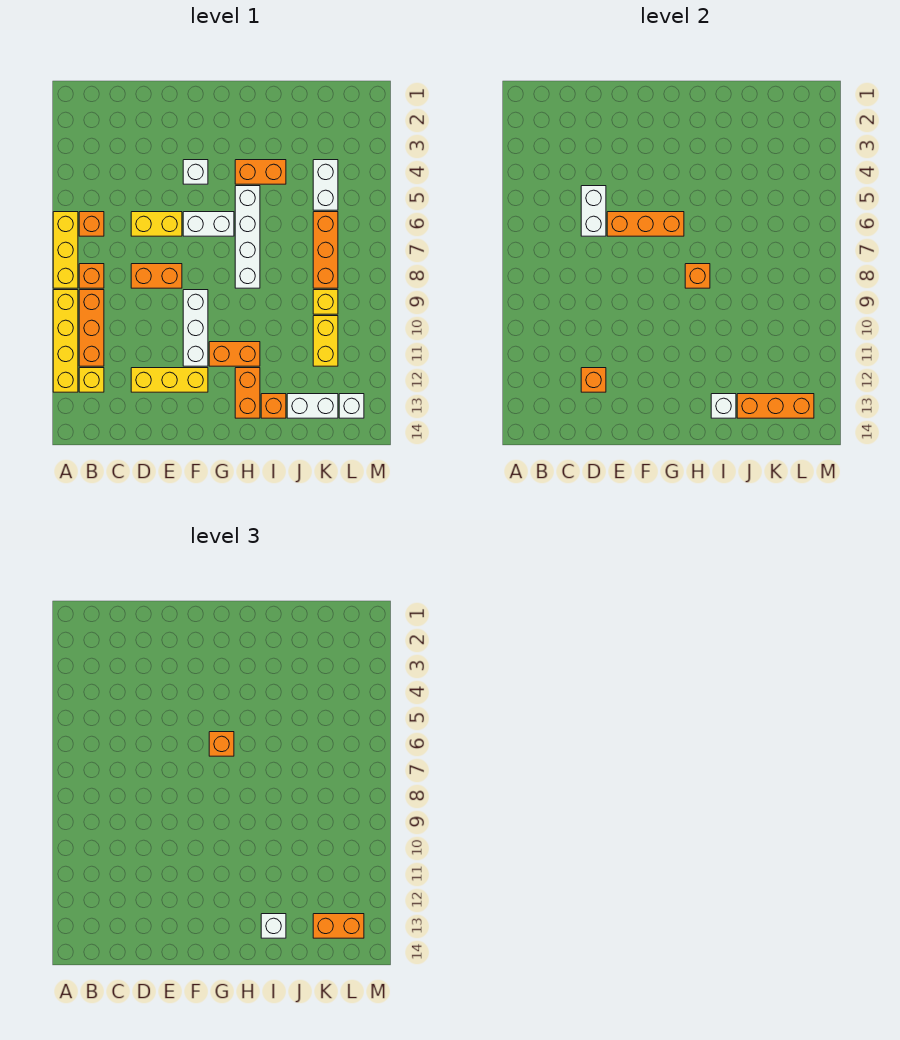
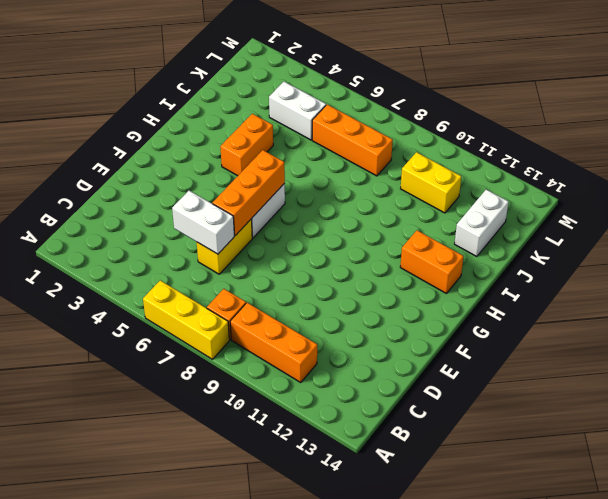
none -> yellow 1x4 brick [53,290,78,392]
none -> orange 1x1 brick [79,212,104,236]
none -> yellow 1x1 brick [79,368,104,392]
none -> orange 1x2 brick [131,264,182,288]

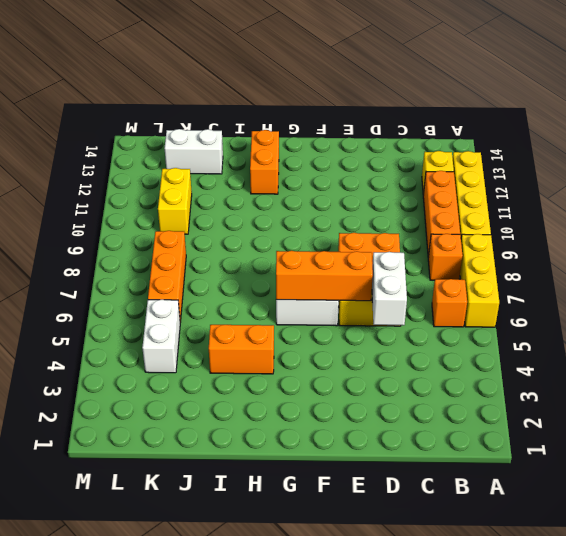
none -> yellow 1x3 brick [131,368,208,392]
none -> white 1x1 brick [183,160,208,184]
none -> white 1x3 brick [183,290,208,366]
none -> orange 1x2 brick [209,342,260,366]

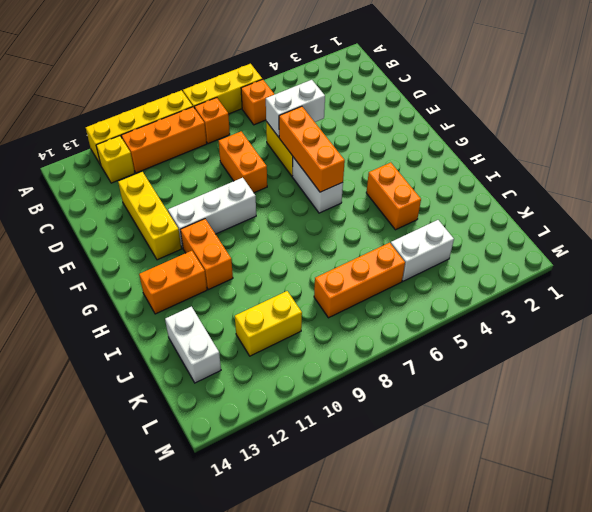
none -> white 1x1 brick [183,160,208,184]
none -> white 1x4 brick [235,186,260,288]
none -> orange 1x1 brick [261,394,286,418]
none -> yellow 1x1 brick [313,290,338,314]

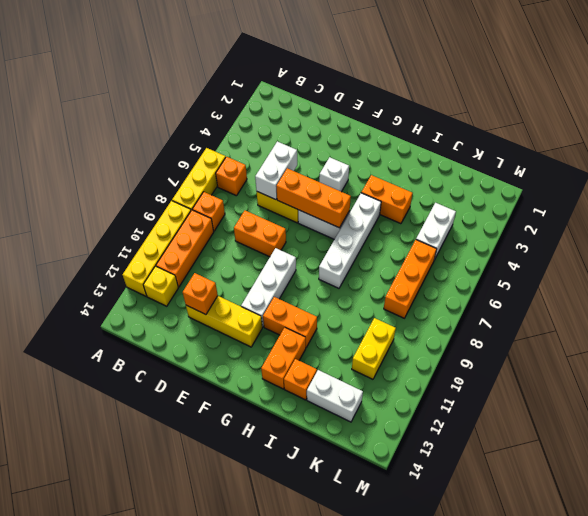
none -> yellow 1x1 brick [313,290,338,314]
none -> white 1x1 brick [339,394,364,418]
none -> orange 1x1 brick [685,264,710,288]
none -> white 1x1 brick [711,394,736,418]

